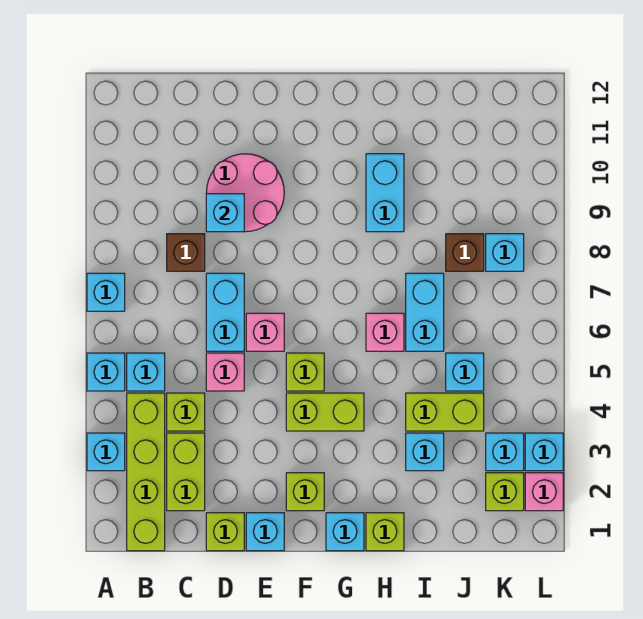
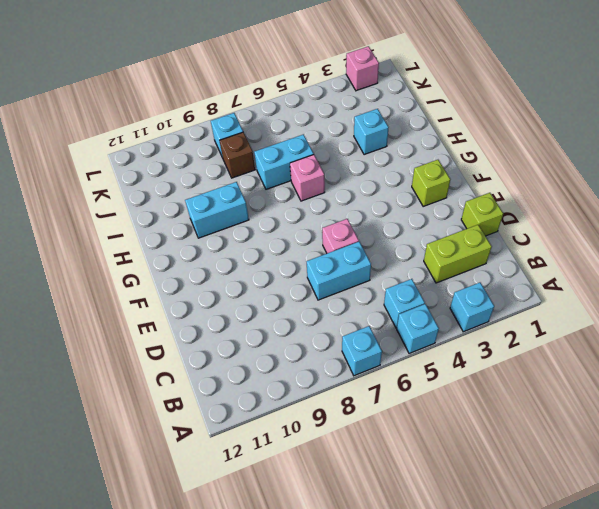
none -> lime 1x4 brick [127,393,165,551]
none -> lime 1x1 brick [167,393,205,431]
none -> brown 1x1 brick [167,234,205,271]
none -> pink 1x1 brick [206,353,244,391]

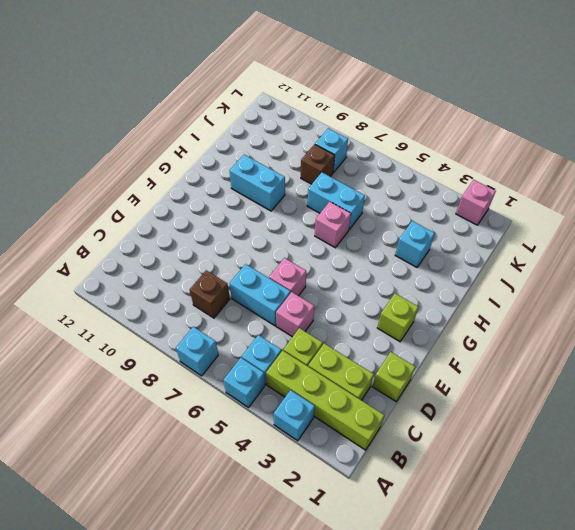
none -> pink 2x2 round brick [206,154,284,232]
none -> cyan 1x1 brick [246,513,284,551]
none -> lime 1x2 brick [286,393,364,431]
none -> lime 1x1 brick [286,353,324,391]

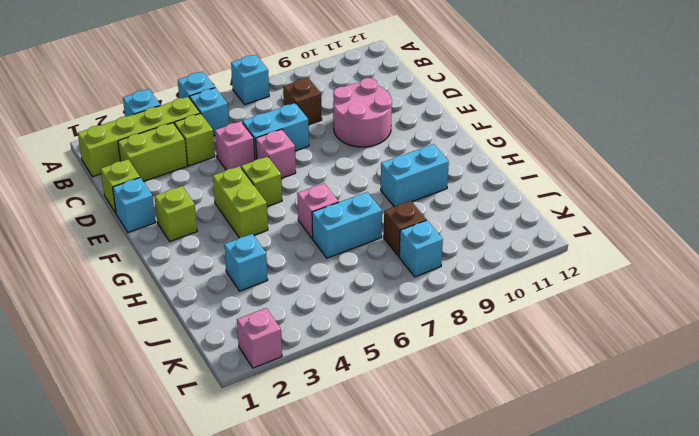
none -> cyan 1x1 brick [326,513,364,551]
none -> lime 1x1 brick [366,513,404,551]
none -> lime 1x2 brick [406,393,484,431]
none -> cyan 1x1 brick [446,353,484,391]

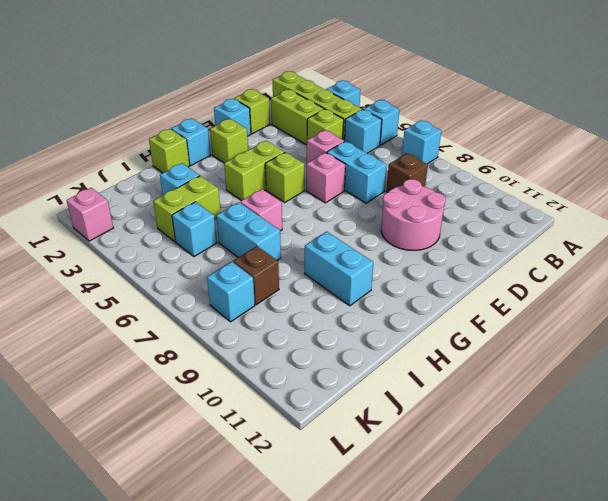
none -> lime 1x1 brick [486,473,524,511]
none -> cyan 1x1 brick [486,433,524,471]
none -> cyan 1x1 brick [525,433,563,471]
none -> cyan 1x1 brick [206,194,244,232]

